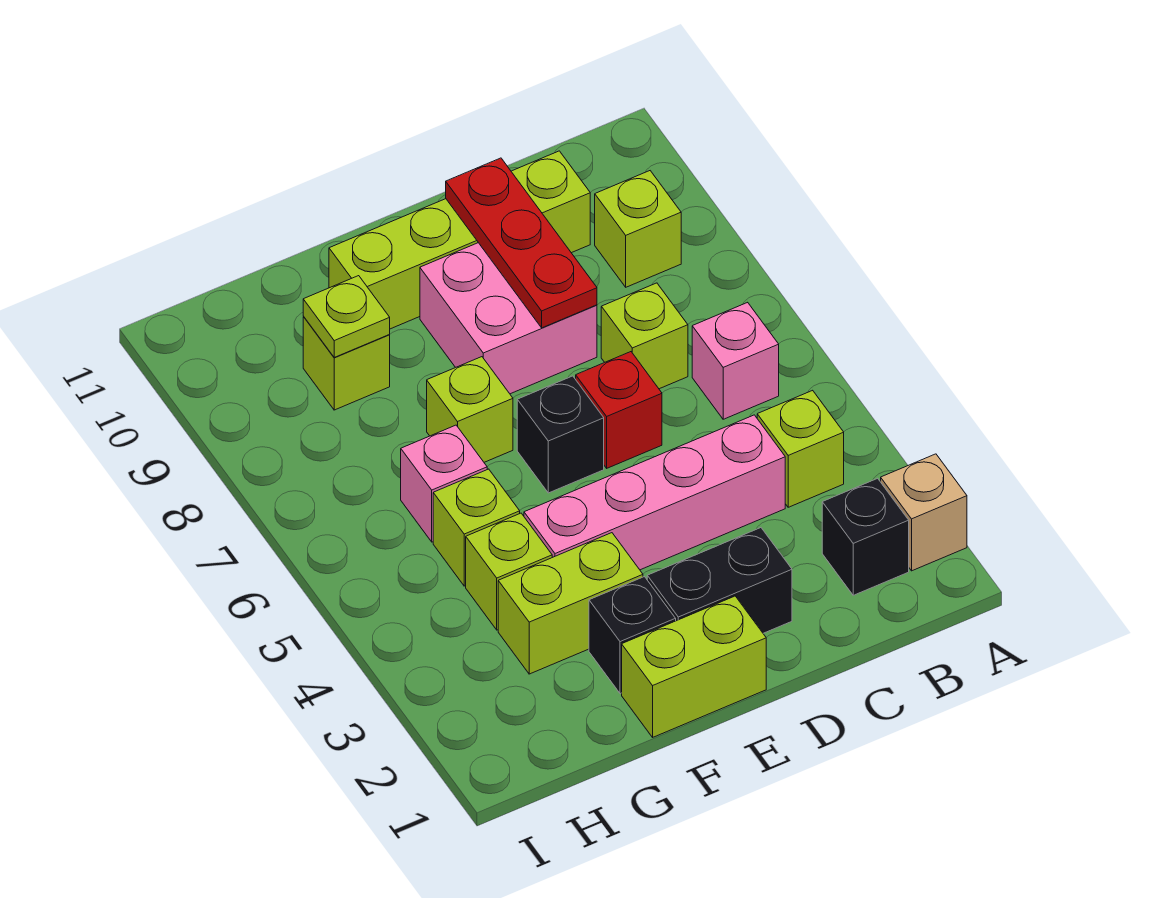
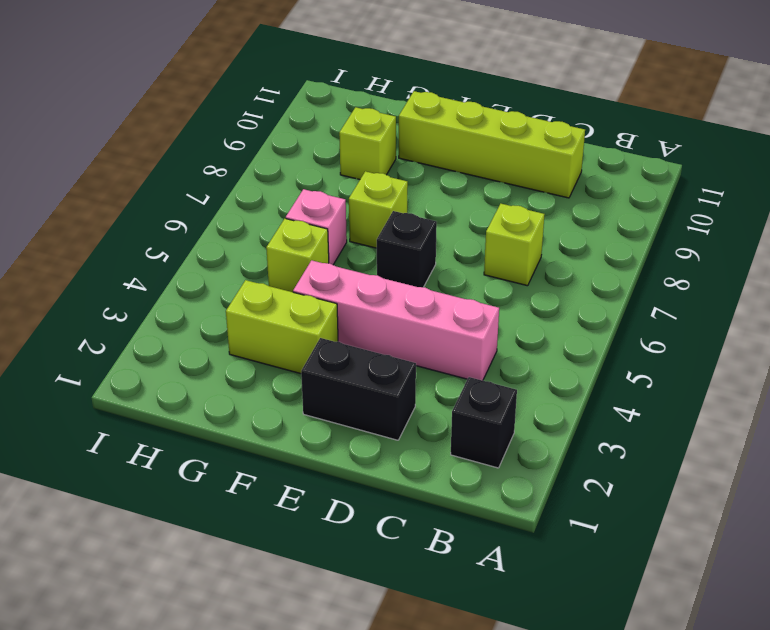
none -> tan 1x1 brick [881,454,967,571]
none -> lime 1x1 brick [757,390,844,507]
none -> pink 1x1 brick [692,302,779,419]

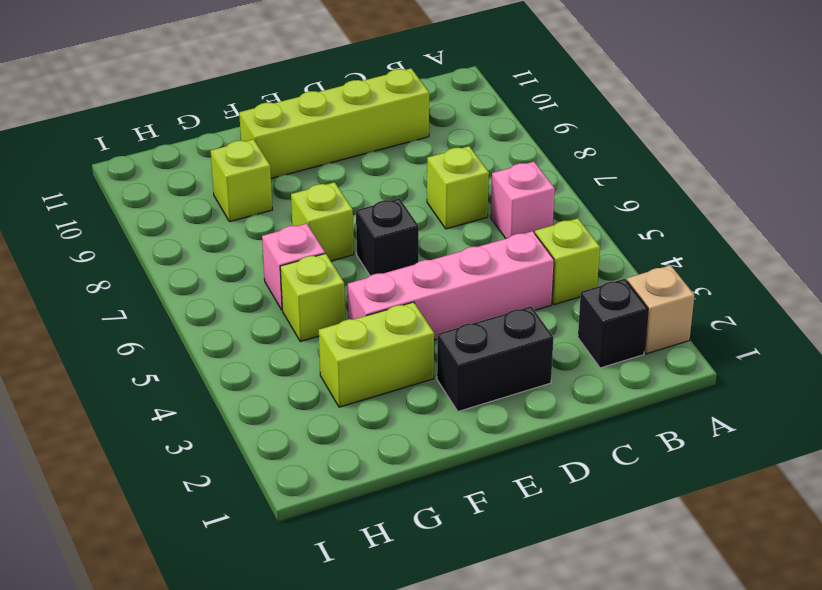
none -> lime 1x1 brick [595,171,681,287]
none -> red 1x1 brick [576,352,662,468]
none -> pink 2x2 brick [420,243,597,394]

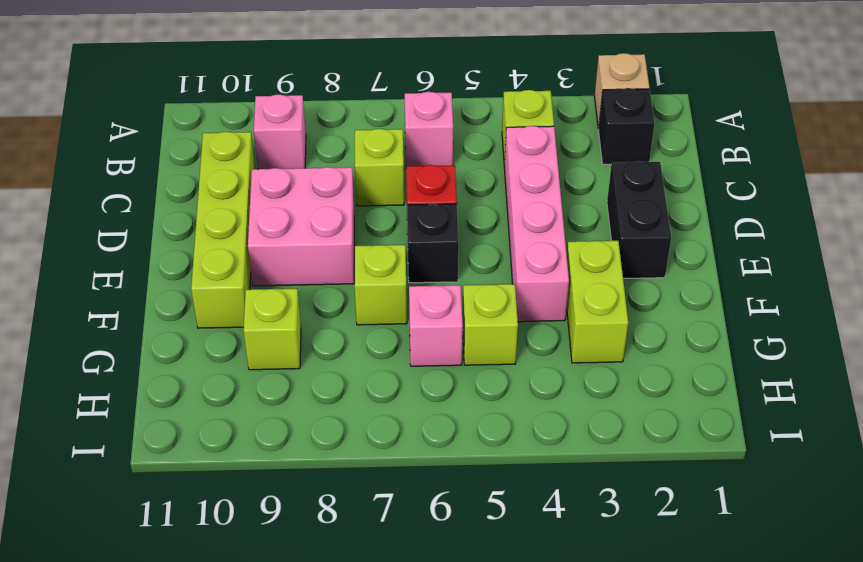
pink 1x1 brick [254,94,306,169] -> lime 1x1 brick [595,171,681,287]
none -> lime 1x2 brick [622,596,766,737]
none -> black 1x1 brick [589,577,676,694]
none -> lime 1x1 brick [466,513,552,630]

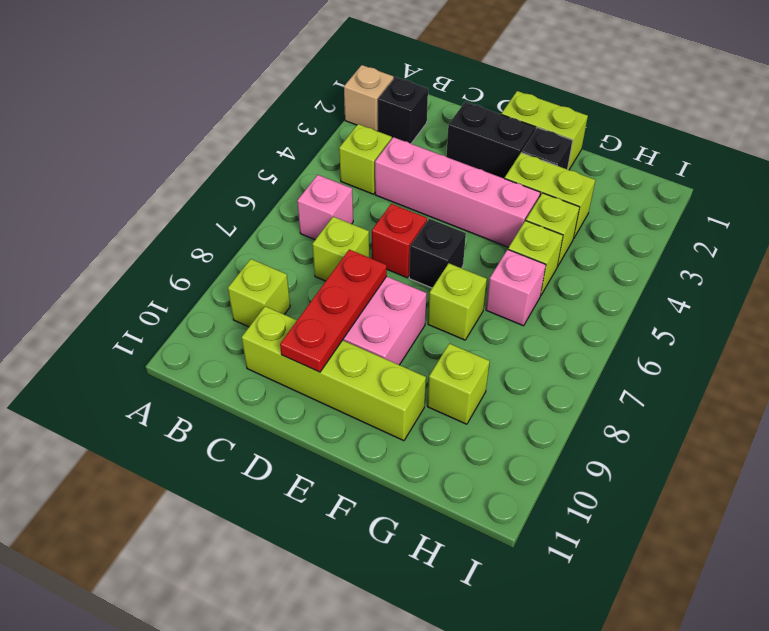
none -> lime 1x1 plate [303,276,390,357]

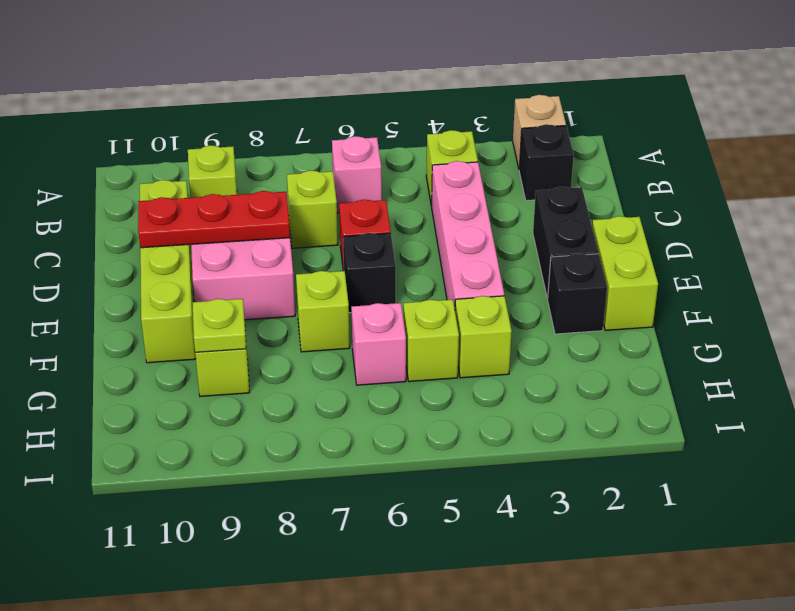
none -> lime 1x2 brick [498,533,643,674]

